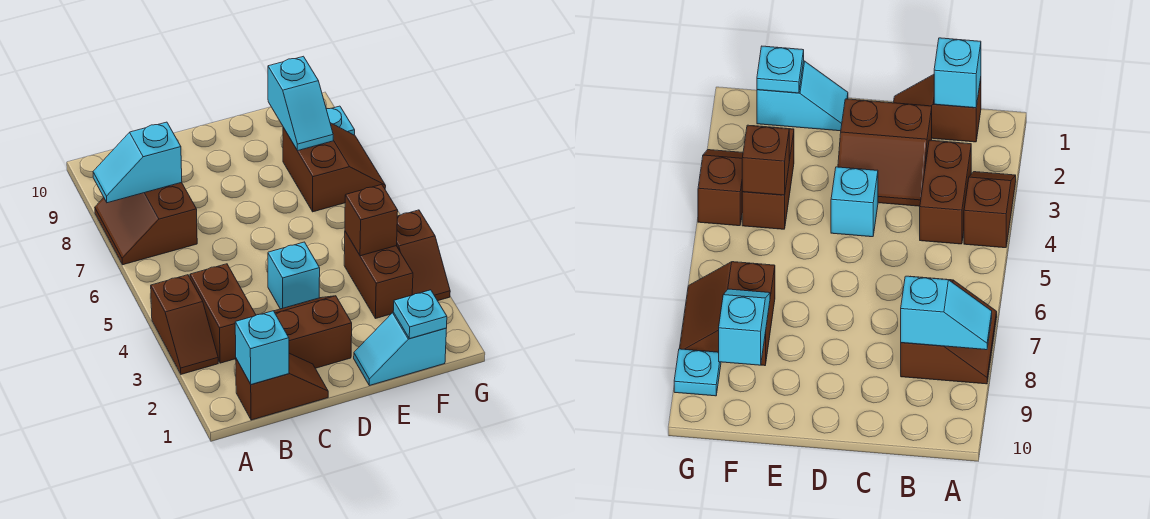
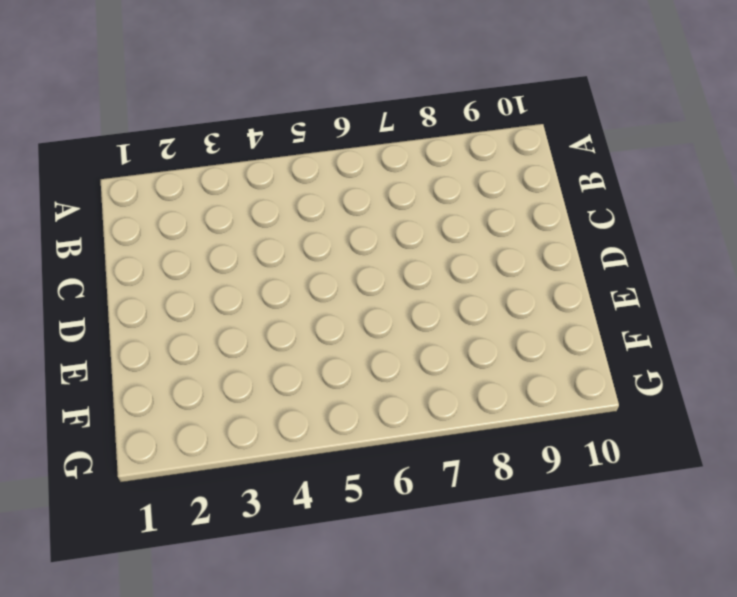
none -> brown 1x2 slope [151,275,218,374]
none -> brown 2x2 slope [95,182,197,265]
none -> brown 1x2 slope [236,353,328,420]

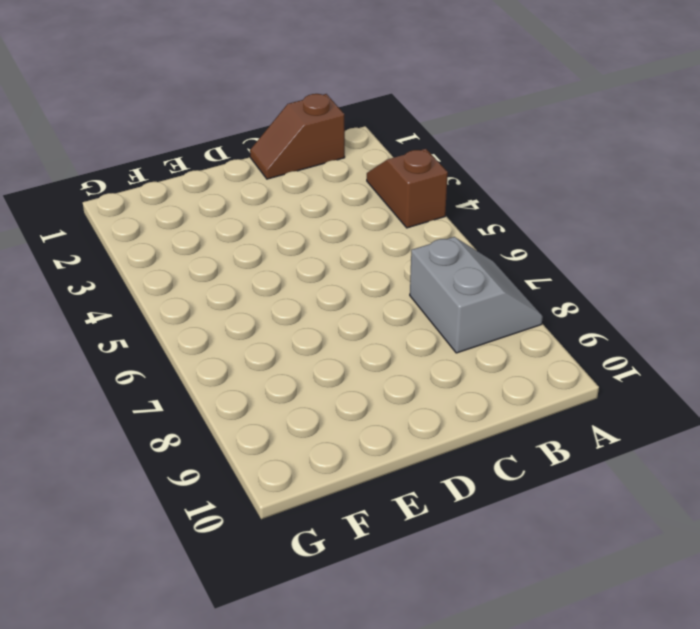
grey 2x2 slope [410,237,543,353] -> brown 2x2 slope [95,182,197,265]
none -> brown 1x2 brick [190,264,256,363]
none -> brown 2x2 slope [274,296,352,368]
none -> cyan 1x1 brick [268,242,320,309]

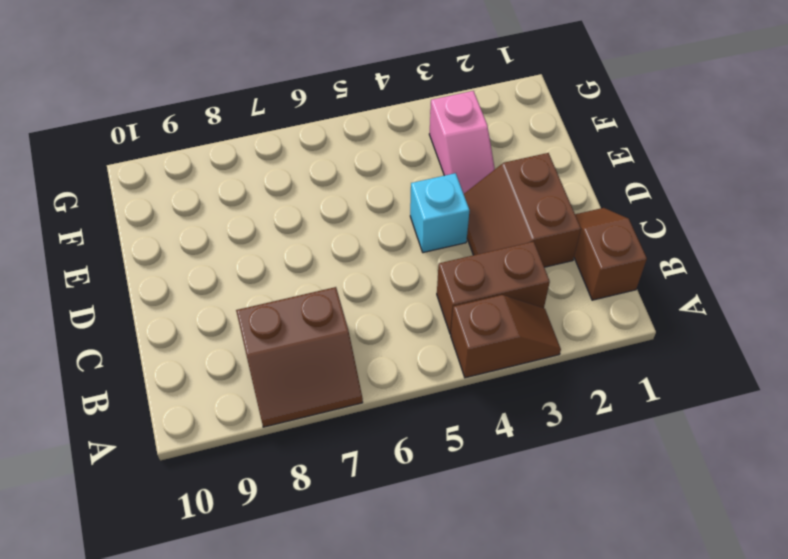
pink 1x2 slope [429,91,495,194] -> brown 1x2 brick [344,232,413,319]
none -> cyan 1x2 slope [354,312,446,386]
none -> brown 2x2 slope [283,123,386,212]
none -> brown 1x2 slope [397,210,450,301]

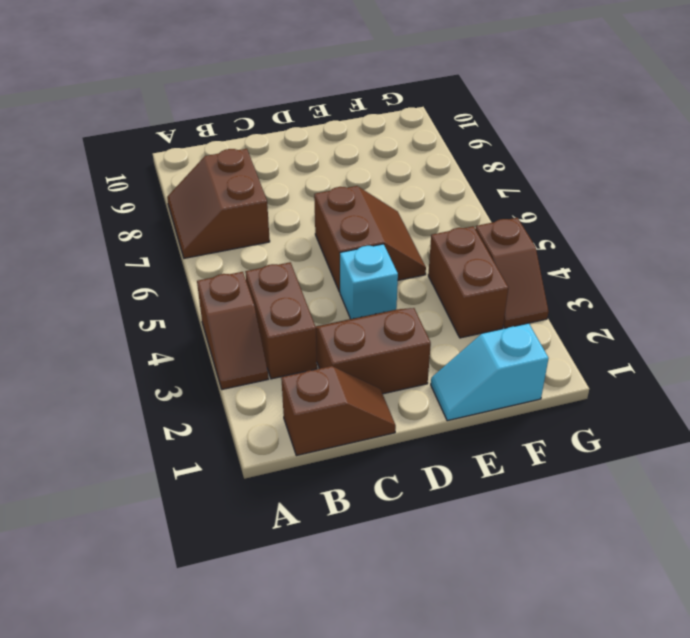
brown 2x2 slope [314,186,426,292] -> brown 2x2 slope moved to [283,123,386,212]
none -> cyan 1x1 plate [326,106,355,135]
none -> cyan 1x2 slope [93,122,182,203]
none -> cyan 1x1 brick [235,311,289,385]

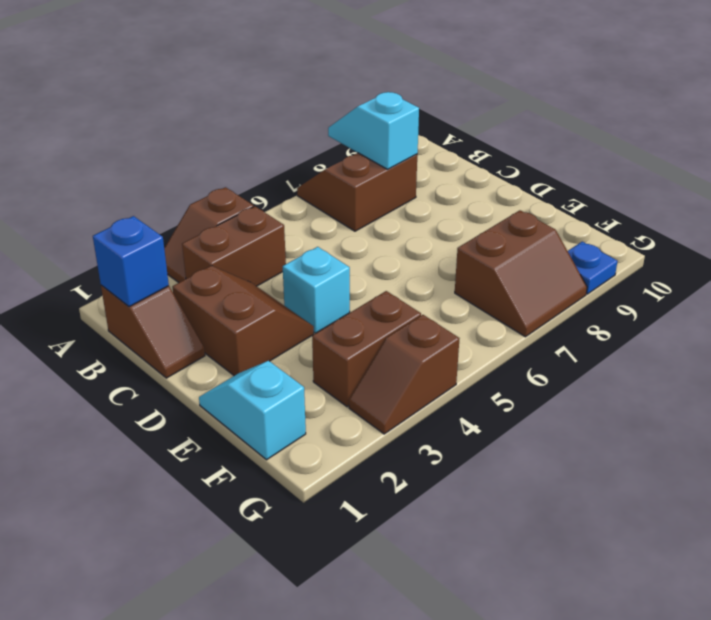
blue 1x1 brick [93,216,169,307] -> cyan 1x1 brick [235,311,289,385]
blue 1x1 plate [568,242,618,294] -> cyan 1x1 plate [326,106,355,135]
none -> cyan 1x1 plate [393,290,447,339]
none -> brown 1x1 brick [345,185,398,256]
none -> cyan 1x2 slope [268,56,333,151]

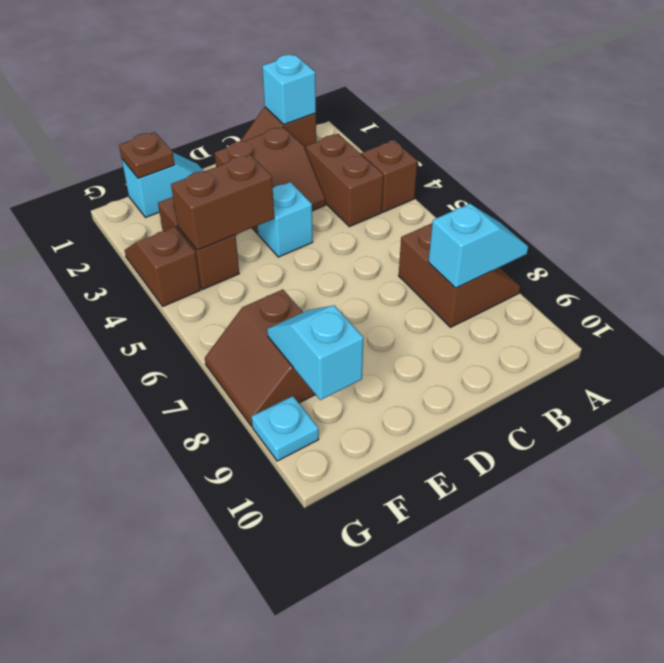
brown 1x2 brick [171,154,274,250] -> brown 1x1 brick [345,185,398,256]
brown 1x1 plate [119,132,175,178] -> cyan 1x1 plate [393,290,447,339]

